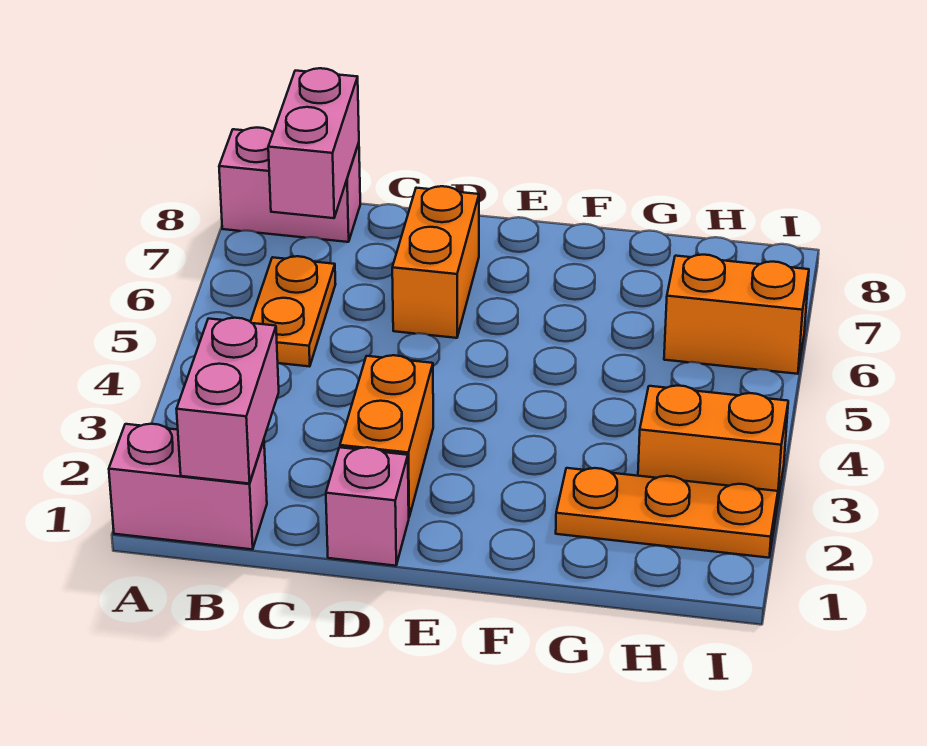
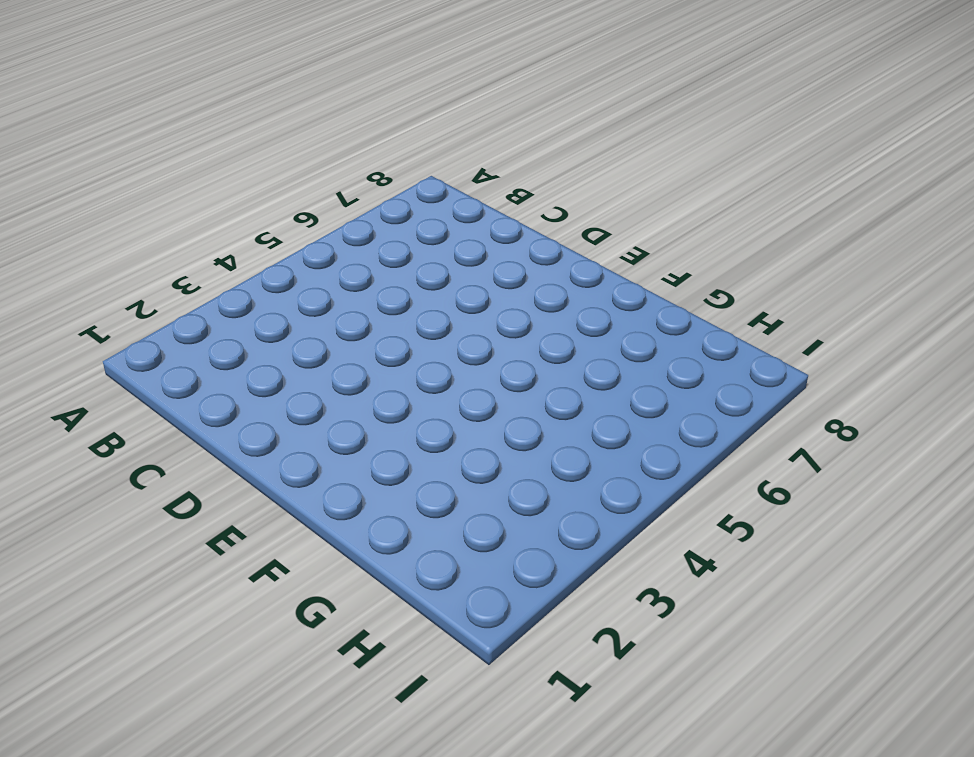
none -> pink 1x2 brick [109,424,267,549]
none -> pink 1x2 brick [219,128,360,242]

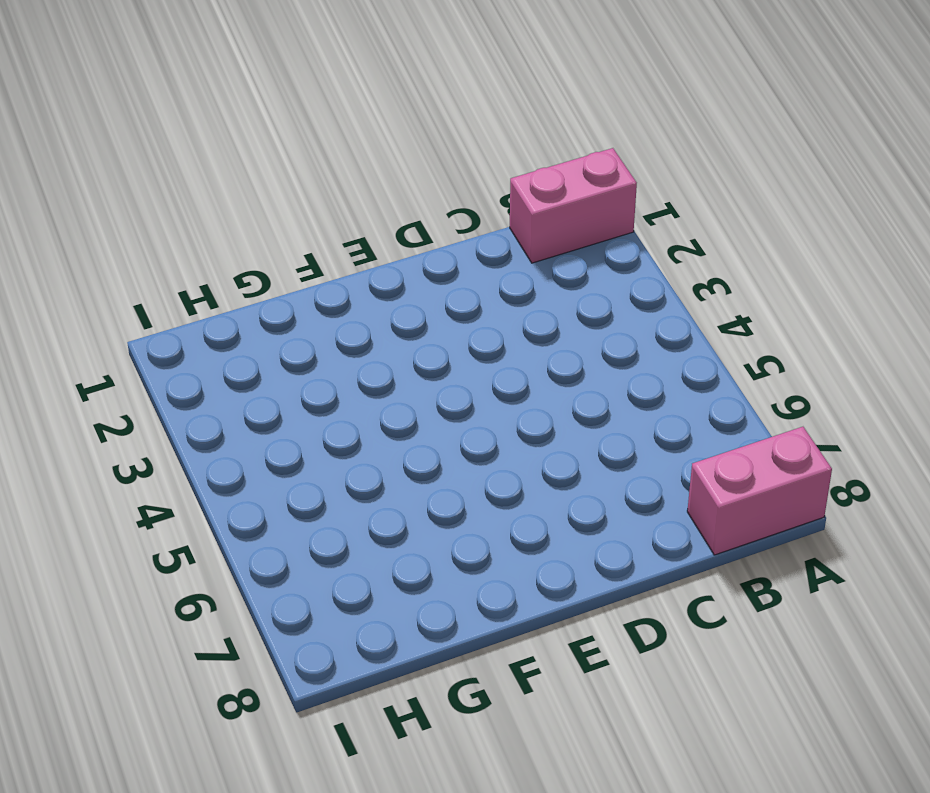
none -> orange 1x2 plate [251,256,335,367]
none -> pink 1x1 brick [326,447,409,566]

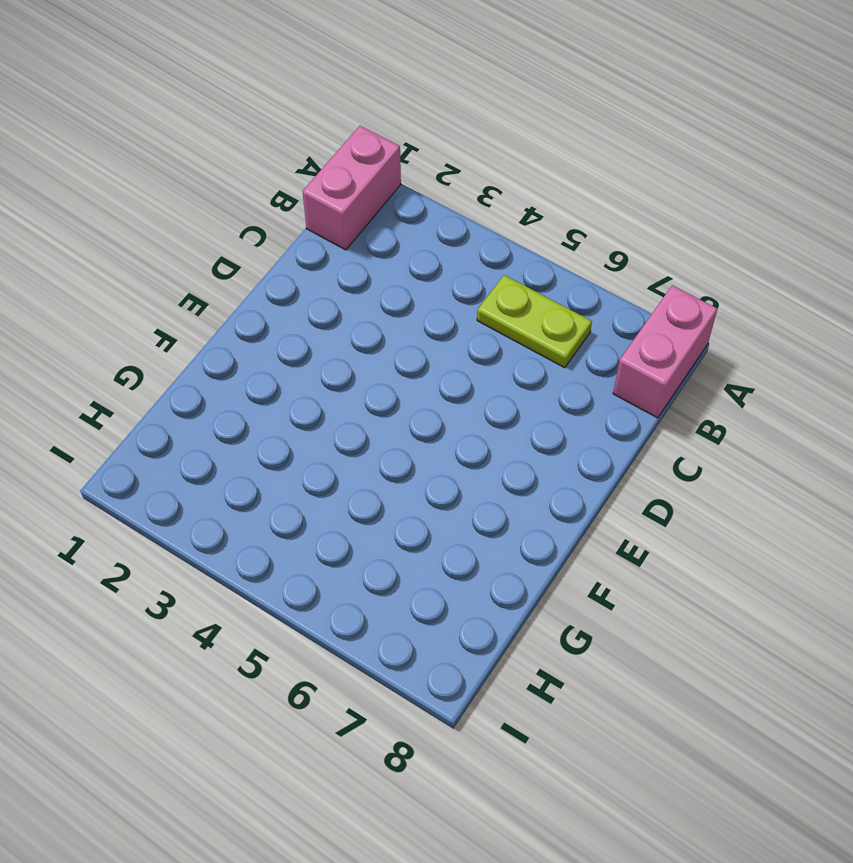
lime 1x2 plate [477,275,592,368] -> orange 1x2 plate [251,256,335,367]
none -> pink 1x1 brick [326,447,409,566]
none -> orange 1x2 brick [340,355,433,516]

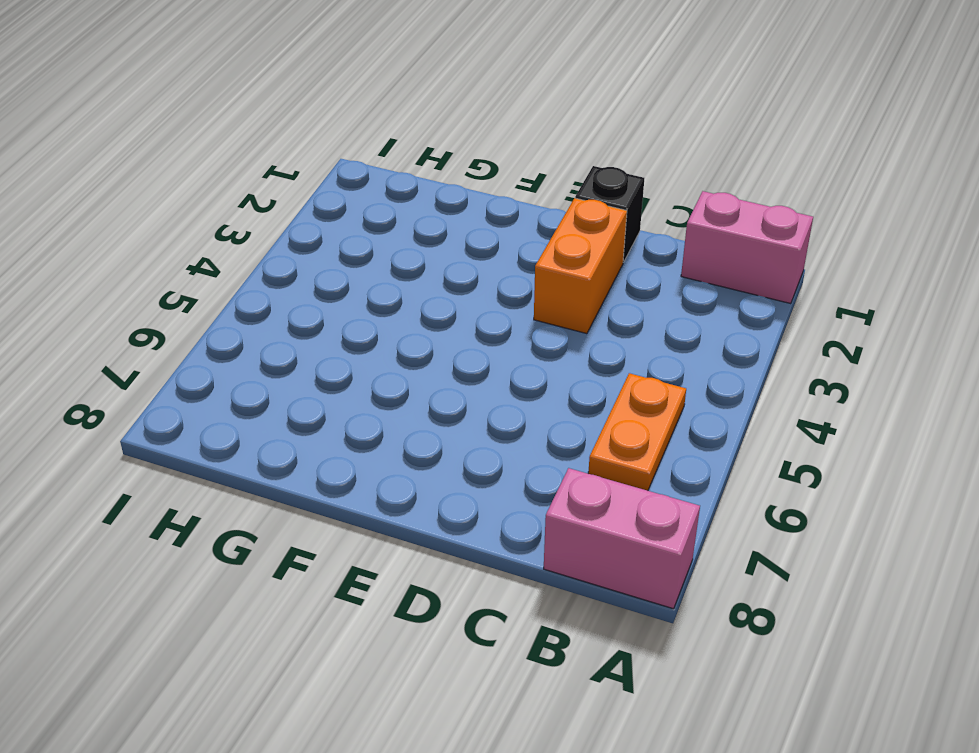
black 1x1 brick [575,166,644,262] -> pink 1x1 brick [326,447,409,566]
none -> orange 1x2 brick [392,186,479,338]
none -> orange 1x3 plate [556,468,778,558]

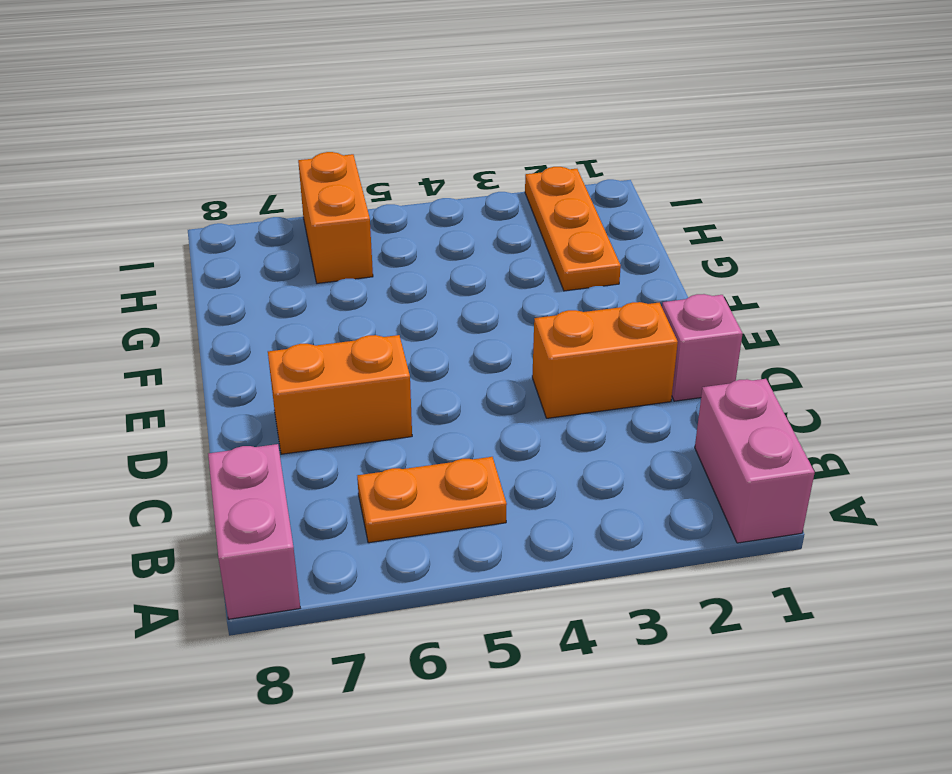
none -> orange 1x2 brick [638,386,788,506]
none -> pink 1x2 brick [177,318,279,484]

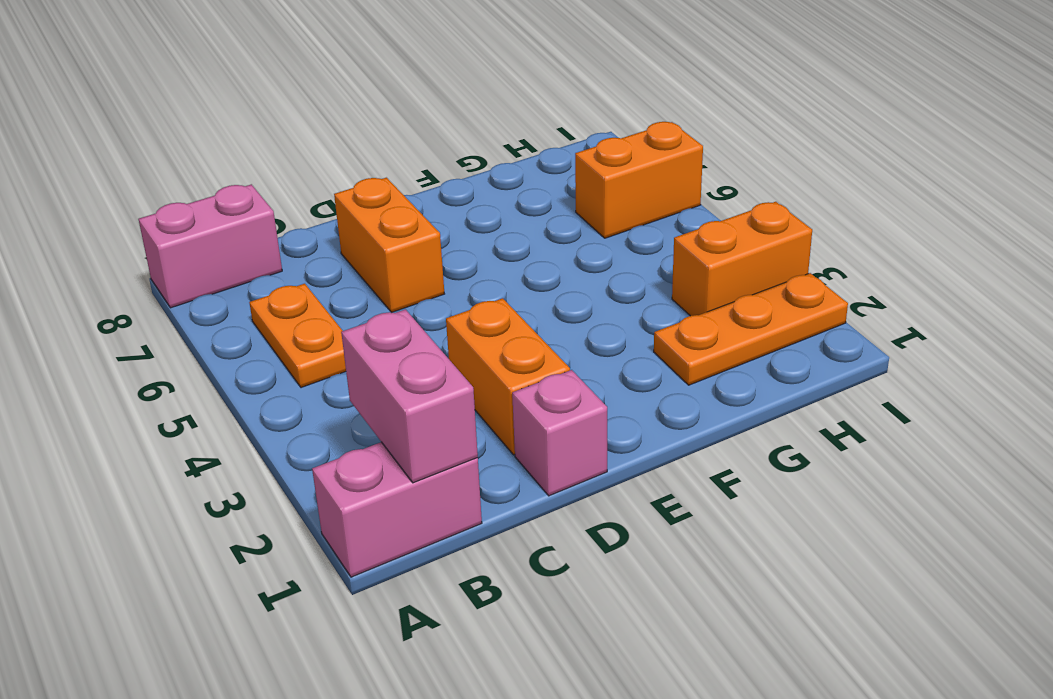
none -> pink 1x2 brick [268,68,359,218]

